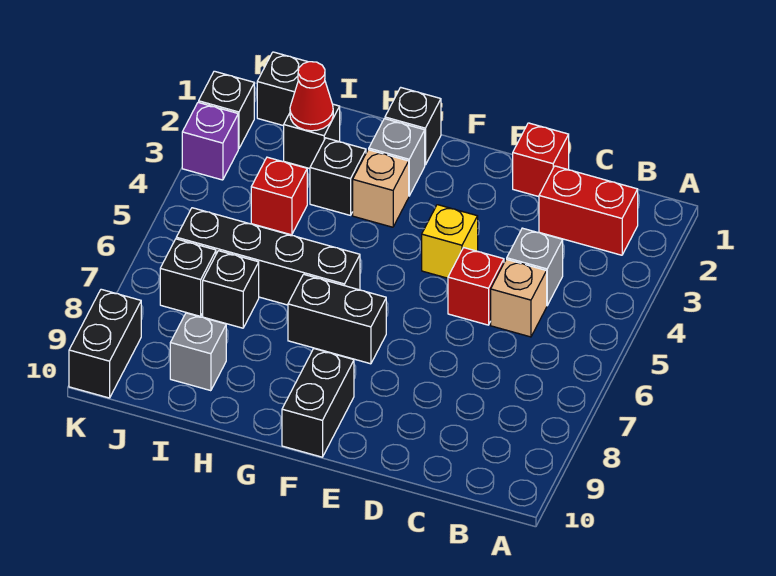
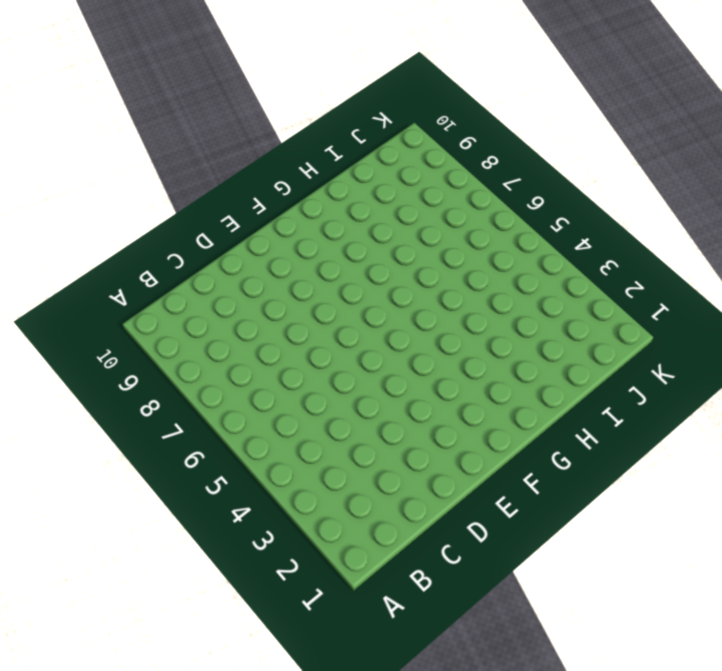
none -> red 1x2 brick [539,166,638,255]
none -> grey 1x1 brick [507,228,563,305]
none -> tan 1x1 brick [491,259,547,337]

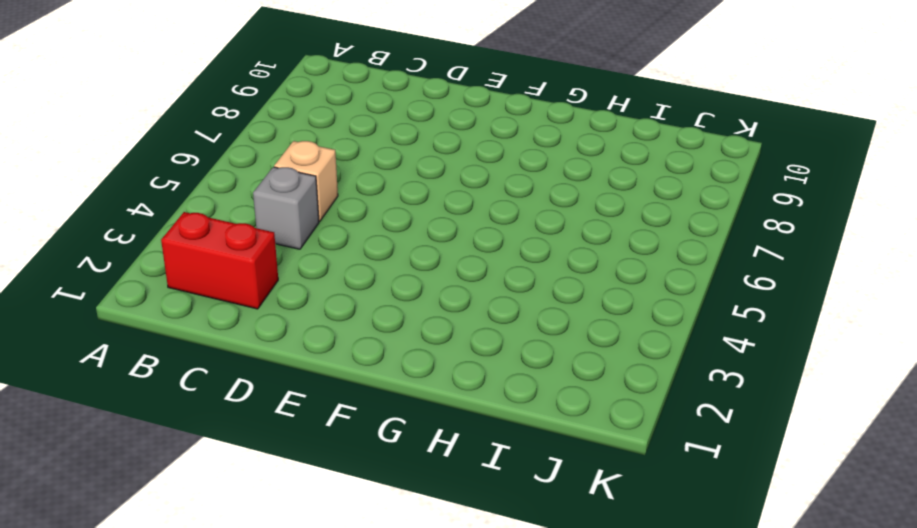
none -> red 1x1 brick [513,123,569,197]
none -> red 1x1 brick [448,248,504,325]
none -> yellow 1x1 brick [422,205,478,278]

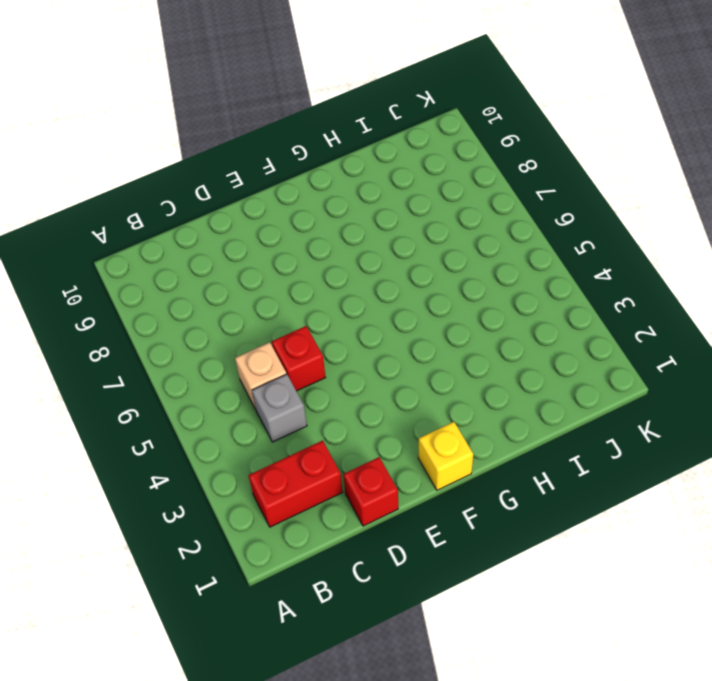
yellow 1x1 brick [418,422,473,490] -> yellow 1x1 brick moved to [422,205,478,278]
none -> black 1x2 brick [288,274,386,364]
none -> black 1x2 brick [282,349,354,457]
none -> black 1x1 brick [385,87,441,165]

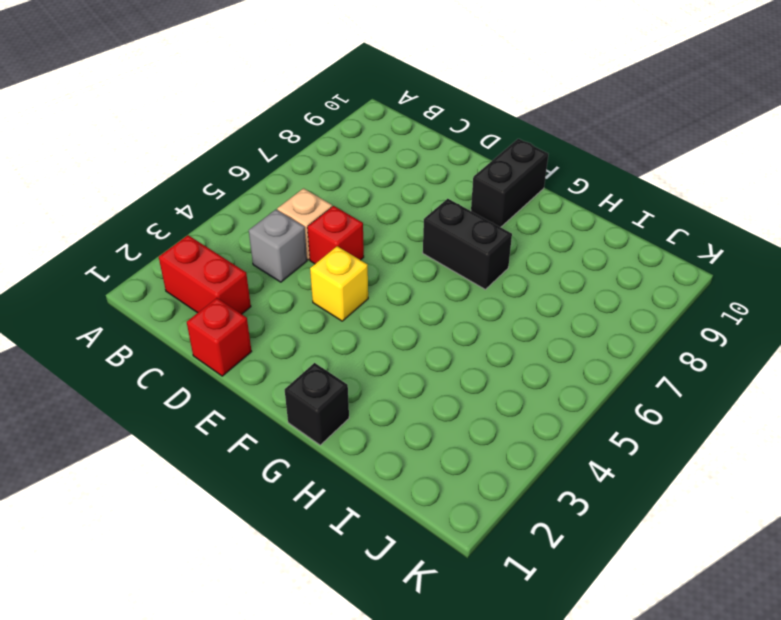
none -> grey 1x1 brick [369,119,425,196]
none -> tan 1x1 brick [353,150,409,227]
none -> black 1x4 brick [176,208,360,305]

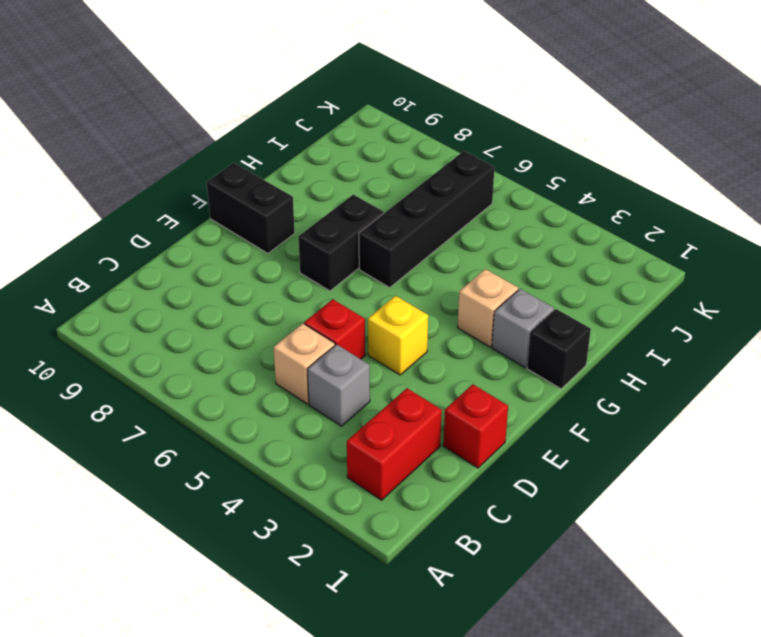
none -> black 1x1 brick [310,138,366,215]
none -> black 1x1 brick [284,104,340,169]
none -> red 1x1 brick [251,157,307,235]

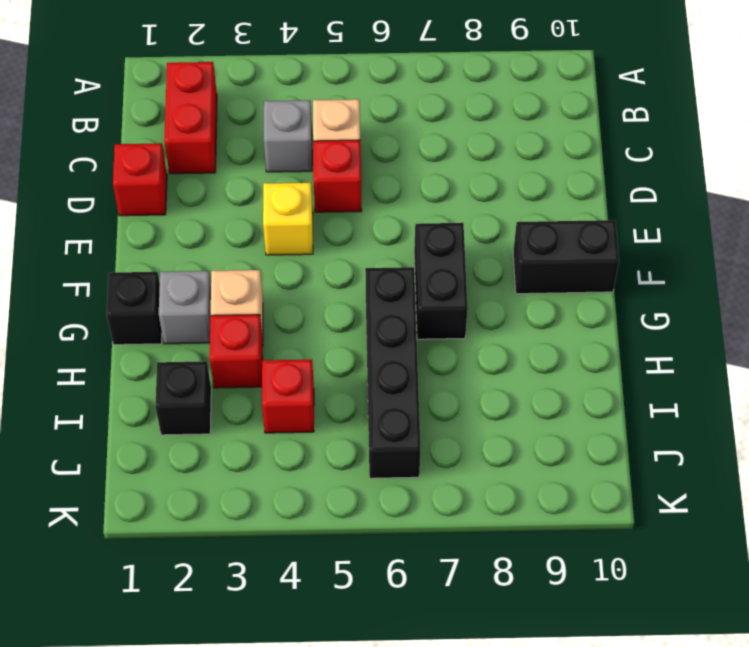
red 1x1 brick [210,315,263,388] -> black 1x1 brick [310,138,366,215]
none -> black 1x1 brick [203,251,259,328]
none -> grey 1x1 brick [170,313,226,391]
none -> black 1x1 brick [257,52,307,126]

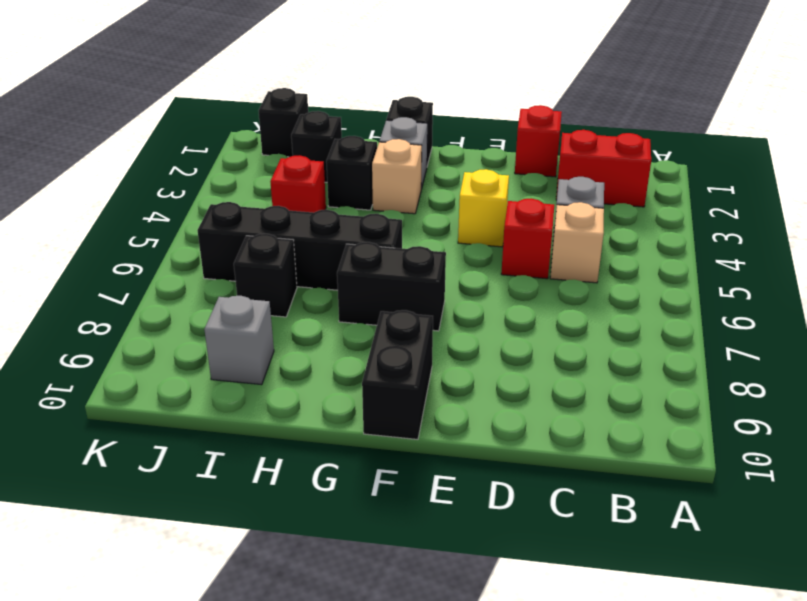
none -> black 1x1 brick [160,239,216,316]
none -> black 1x1 brick [199,71,254,149]
none -> purple 1x1 brick [182,102,238,180]

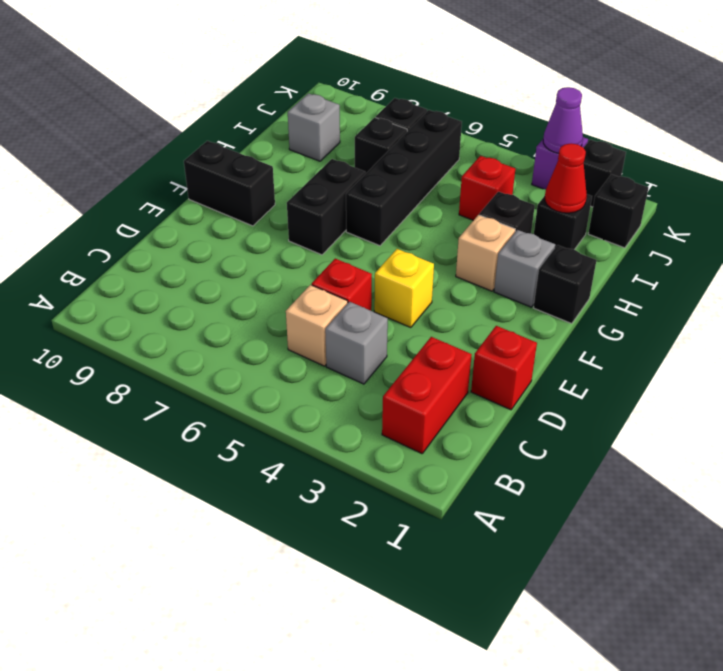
purple 1x1 cone [543,87,583,153] -> none
none -> black 1x2 brick [69,289,141,398]

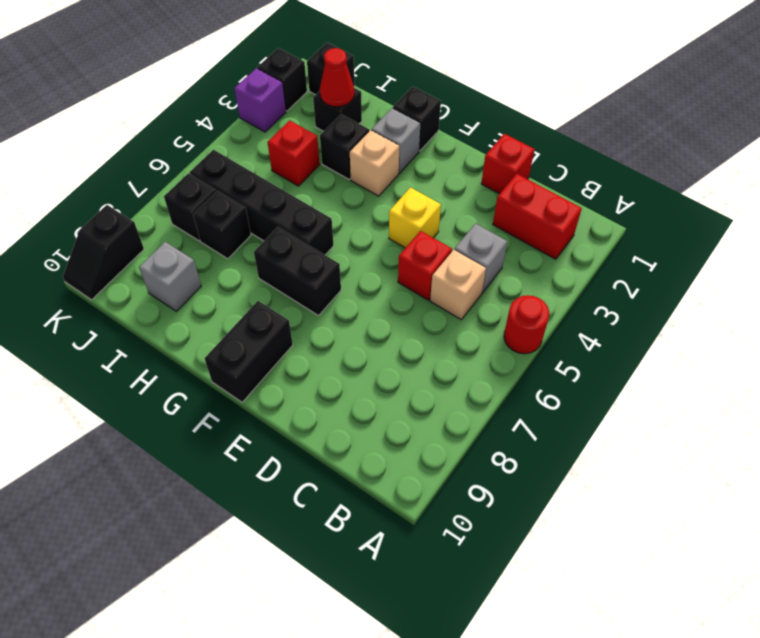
red 1x1 round brick [504,295,549,354] -> none
black 1x2 slope [63,205,144,300] -> black 1x2 brick [69,289,141,398]

